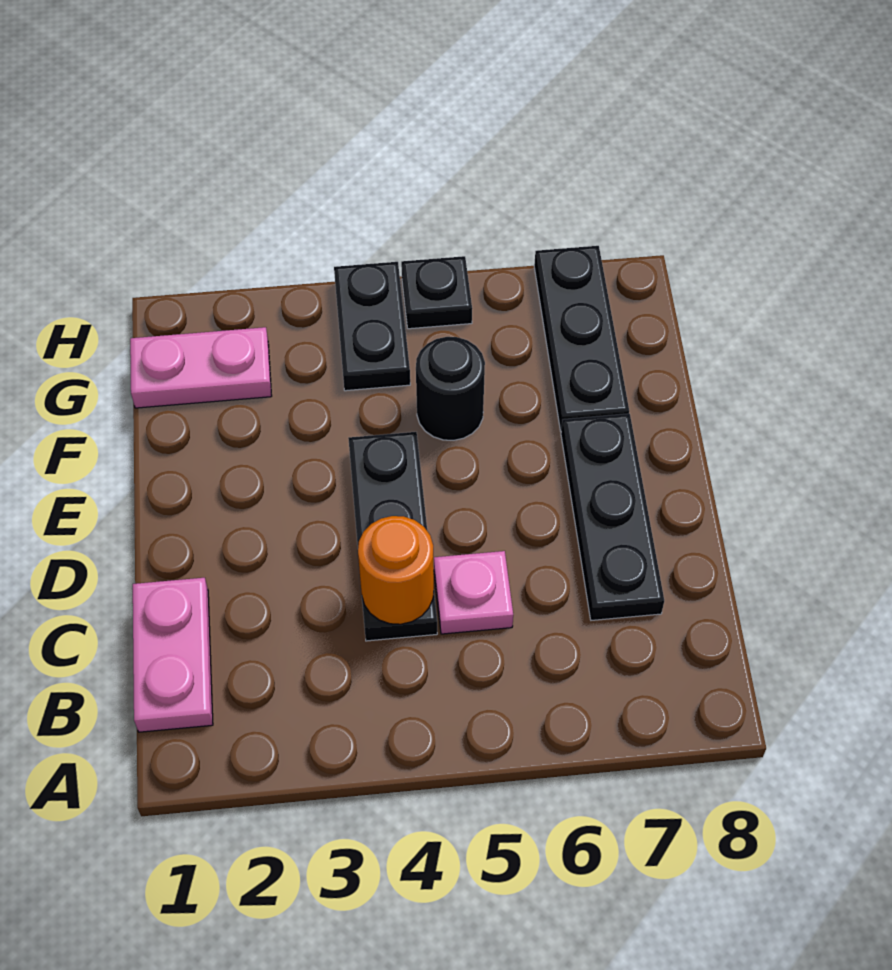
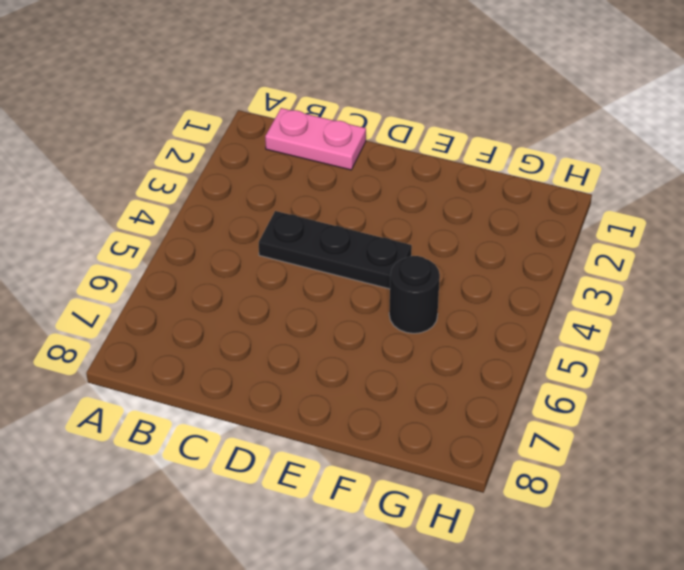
none -> pink 1x1 plate [434,551,513,634]
none -> black 1x3 plate [561,414,664,620]

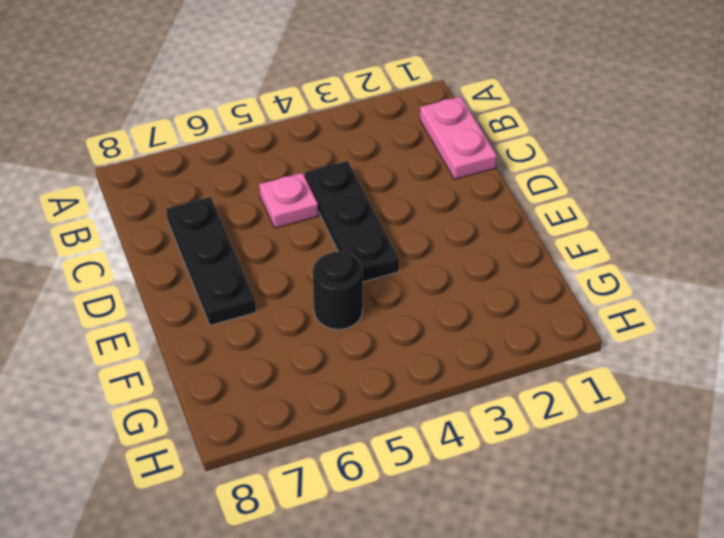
none -> black 1x3 plate [534,246,629,431]
none -> pink 1x2 plate [130,327,272,408]

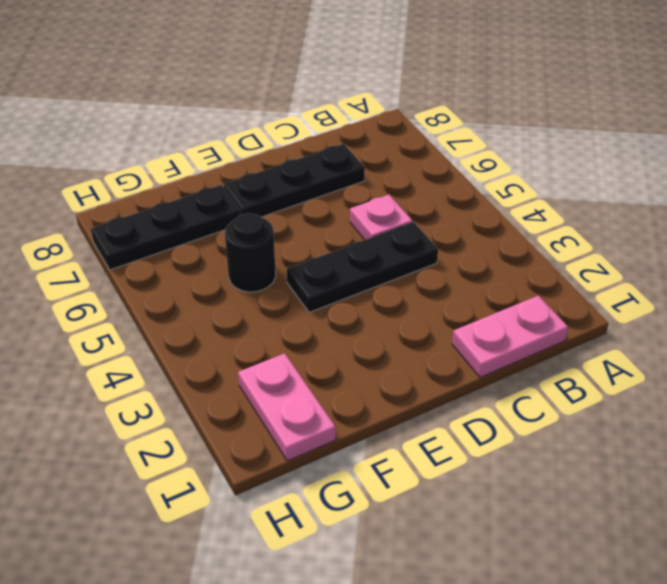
none -> black 1x2 plate [334,262,410,391]
none -> black 1x1 plate [401,256,472,329]

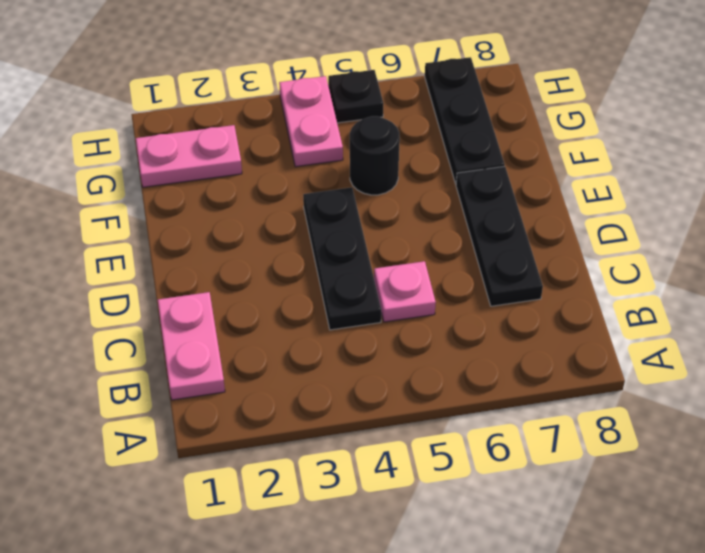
pink 1x2 plate [279,76,343,167] -> black 1x2 plate [334,262,410,391]
none -> orange 1x1 round brick [358,516,434,624]

